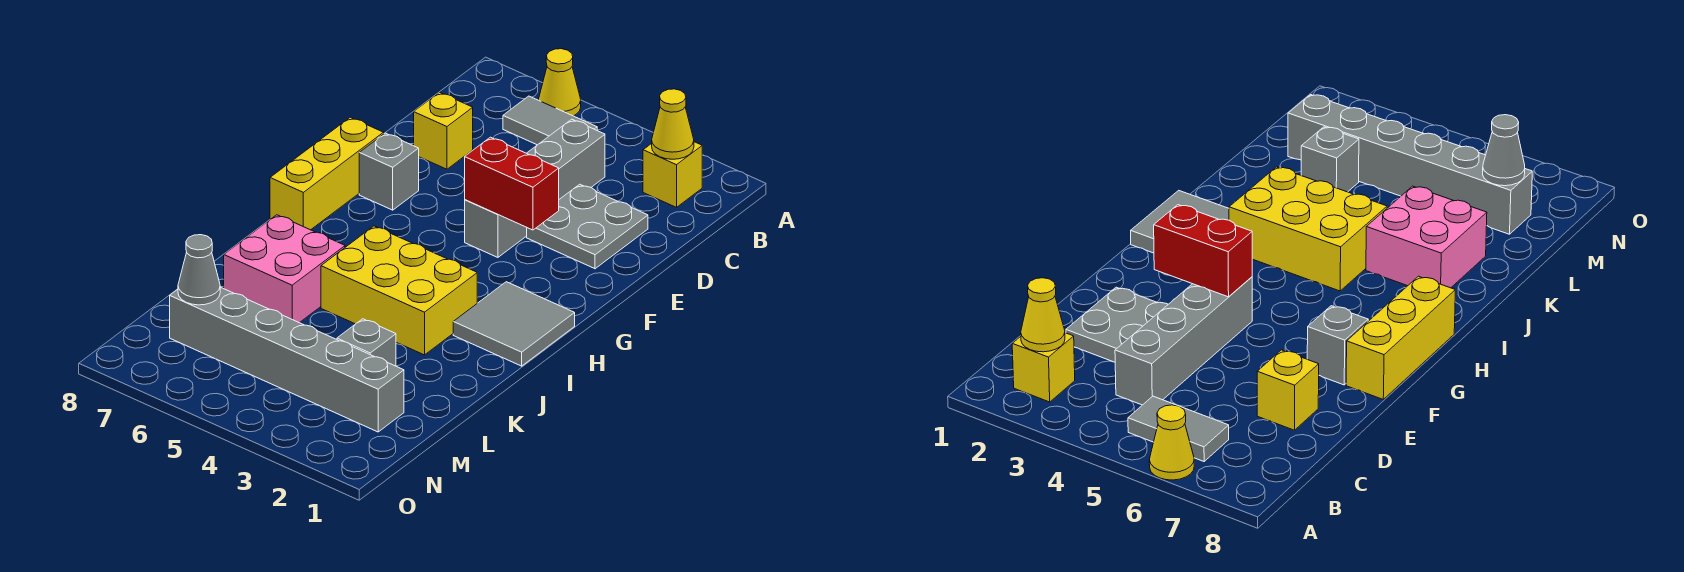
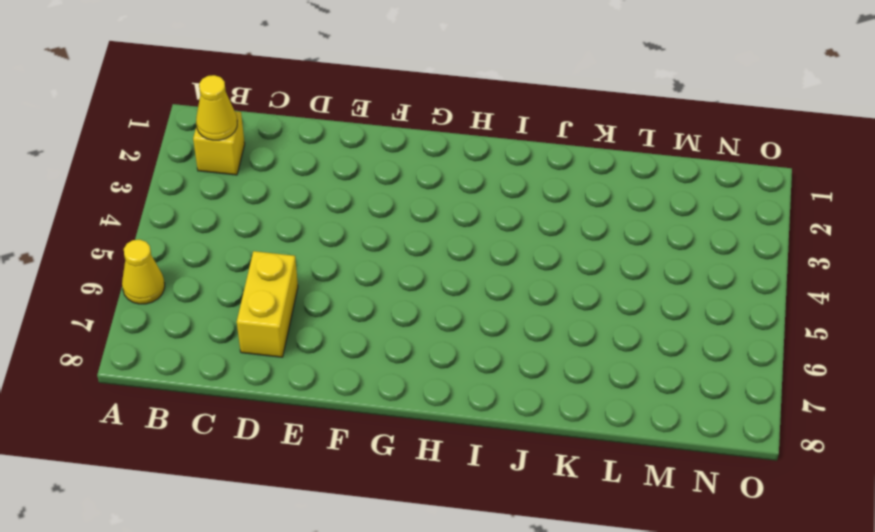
yellow 1x2 brick [237,251,298,357] -> yellow 1x1 brick [414,92,473,169]
none -> grey 1x2 tile [503,96,597,145]
none -> grey 1x4 brick [465,119,605,257]
none -> grey 2x2 plate [527,184,648,269]

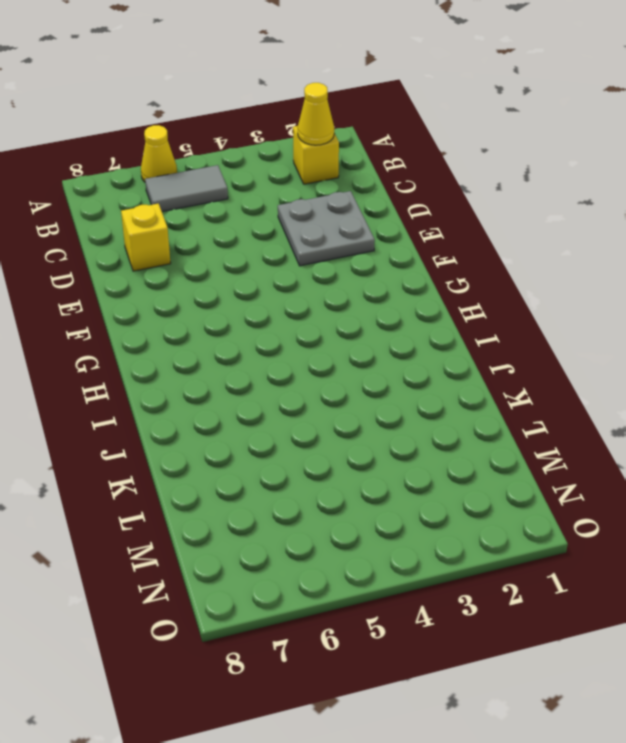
none -> grey 1x4 brick [465,119,605,257]
none -> grey 1x1 brick [359,133,419,210]
none -> yellow 1x3 brick [270,117,384,230]

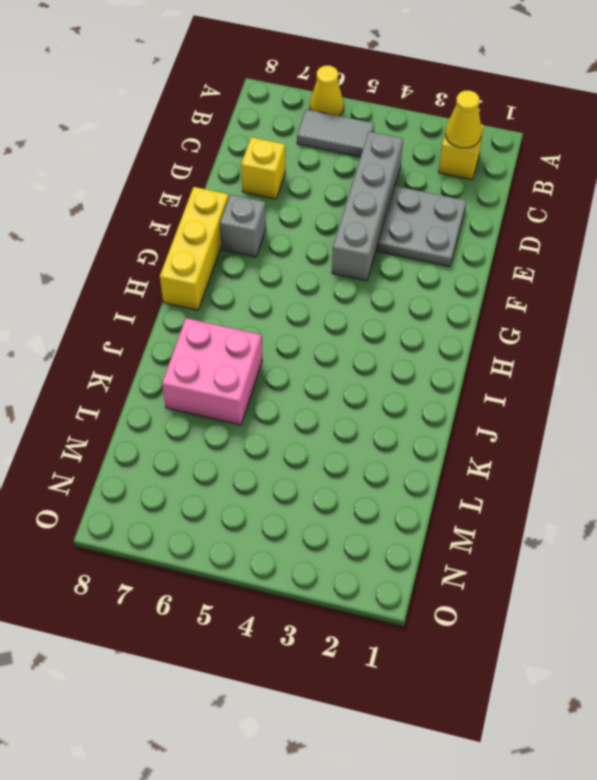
none -> grey 2x2 tile [453,282,575,366]
none -> yellow 2x3 brick [321,226,477,355]
none -> grey 1x1 brick [337,319,396,366]

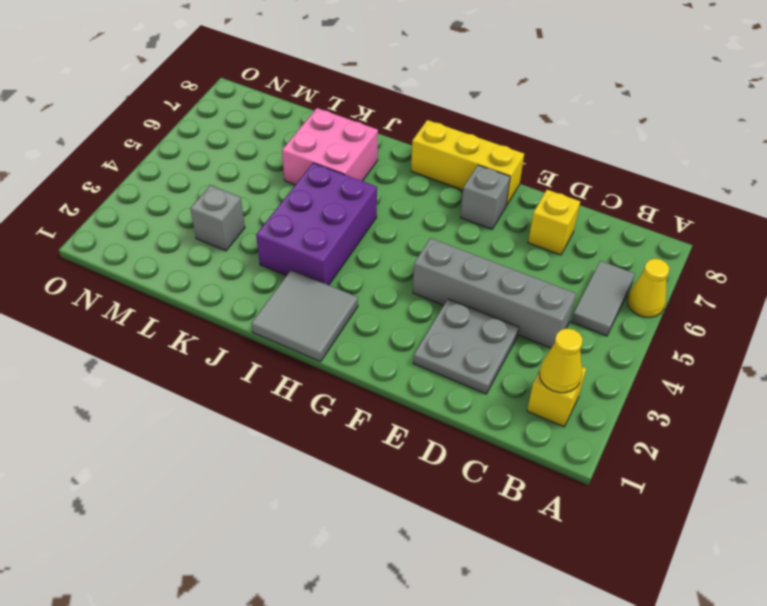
purple 2x3 brick [256,163,377,285] -> yellow 2x3 brick [321,226,477,355]
none -> grey 1x6 brick [170,287,404,432]
none -> red 1x2 brick [465,137,559,230]
none -> grey 1x1 cone [178,235,220,305]

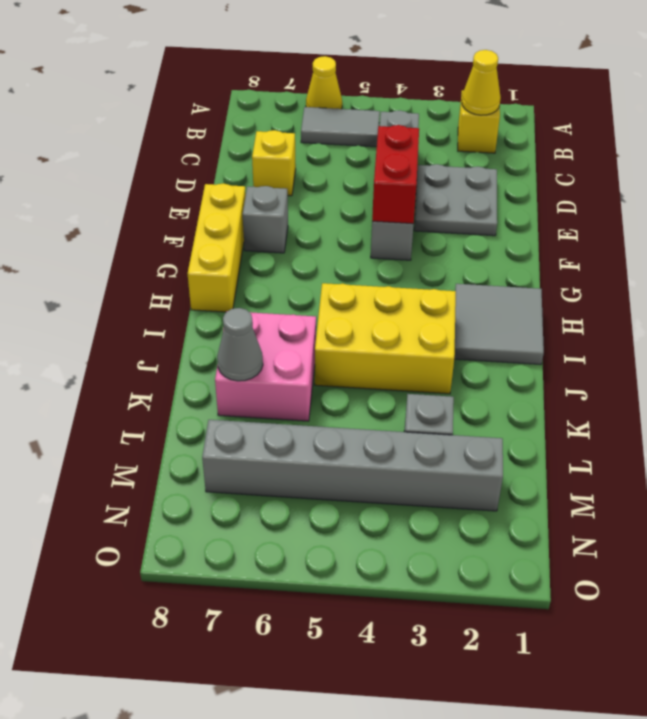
red 1x2 brick [372,125,419,224] -> red 1x2 brick turned to [465,137,559,230]
grey 1x1 cone [217,308,263,381] -> grey 1x1 cone moved to [178,235,220,305]

